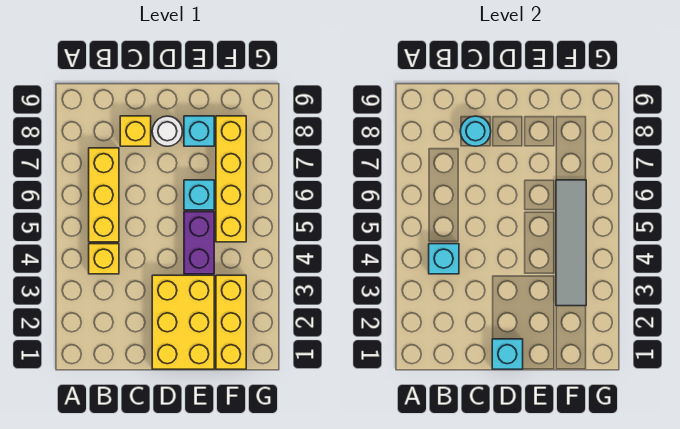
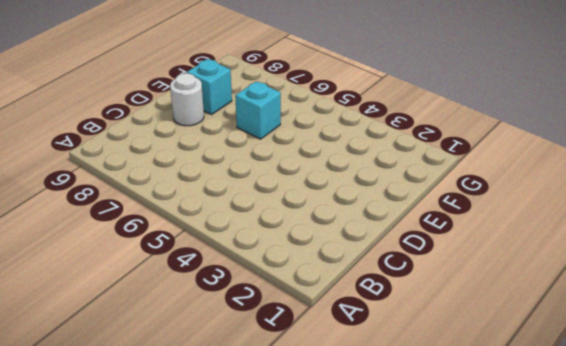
none -> yellow 1x1 brick [89,244,119,274]
none -> yellow 1x3 brick [89,148,119,242]
none -> yellow 1x1 brick [120,116,151,146]

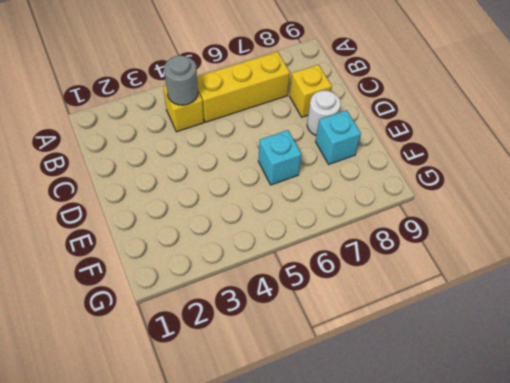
grey 1x1 round brick [164,55,198,105] -> cyan 1x1 brick [429,244,459,274]
none -> yellow 2x3 brick [152,275,214,369]
none -> purple 1x2 brick [184,212,214,274]
none -> yellow 1x3 brick [216,275,246,369]

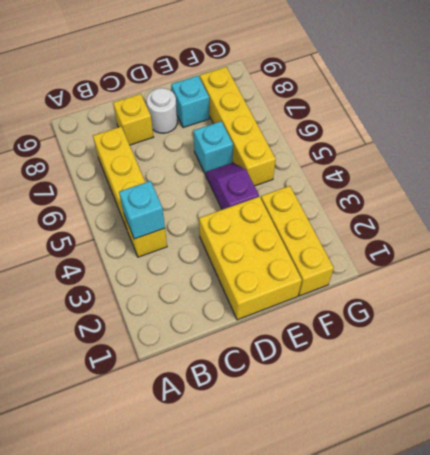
purple 1x2 slope [206,163,259,210] -> purple 1x2 brick [184,212,214,274]
none -> cyan 1x1 round brick [460,116,491,146]
none -> cyan 1x1 brick [492,339,523,369]
none -> grey 1x4 tile [556,180,586,306]

